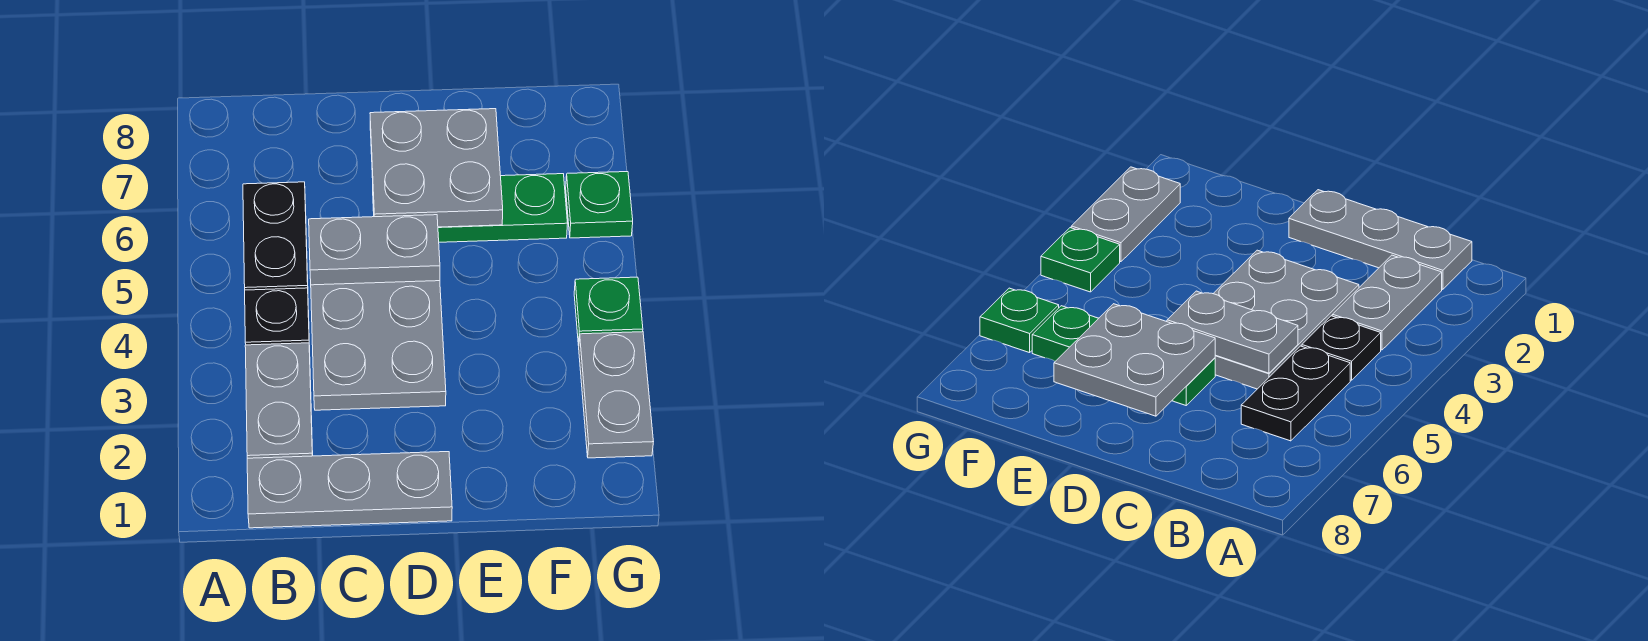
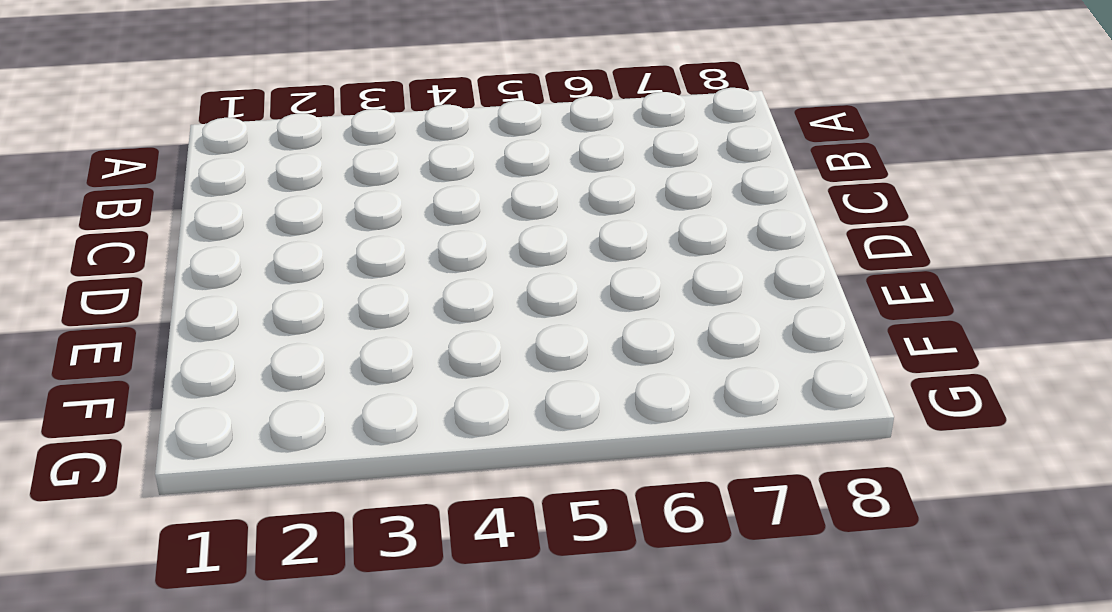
none -> grey 1x3 plate [247,452,452,528]
none -> grey 1x2 plate [245,343,313,458]

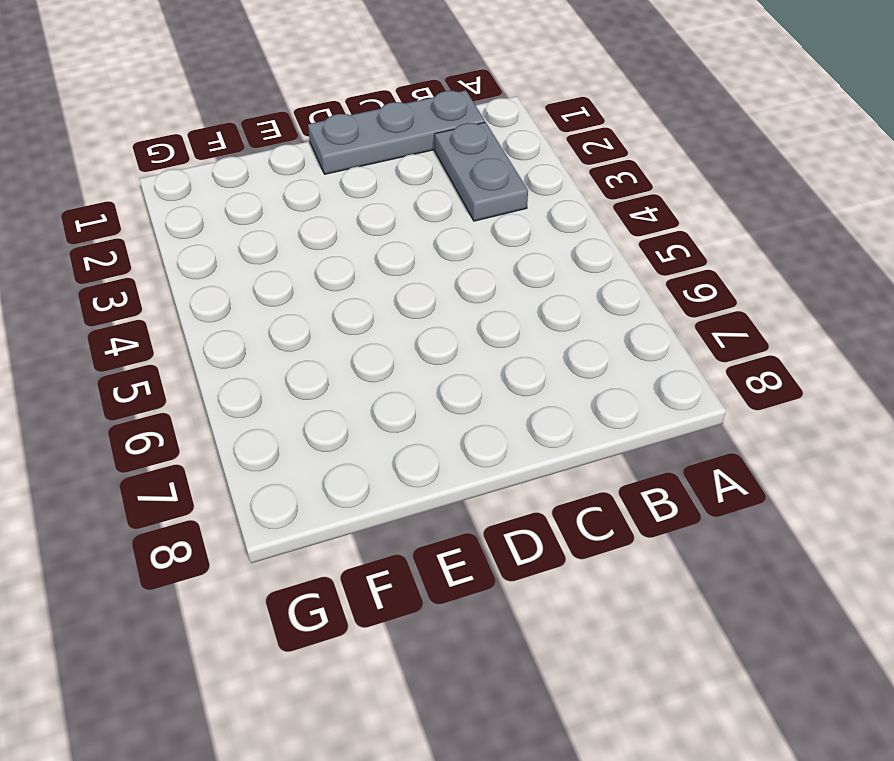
none -> black 1x1 plate [245,288,310,348]
none -> black 1x2 plate [243,182,308,290]

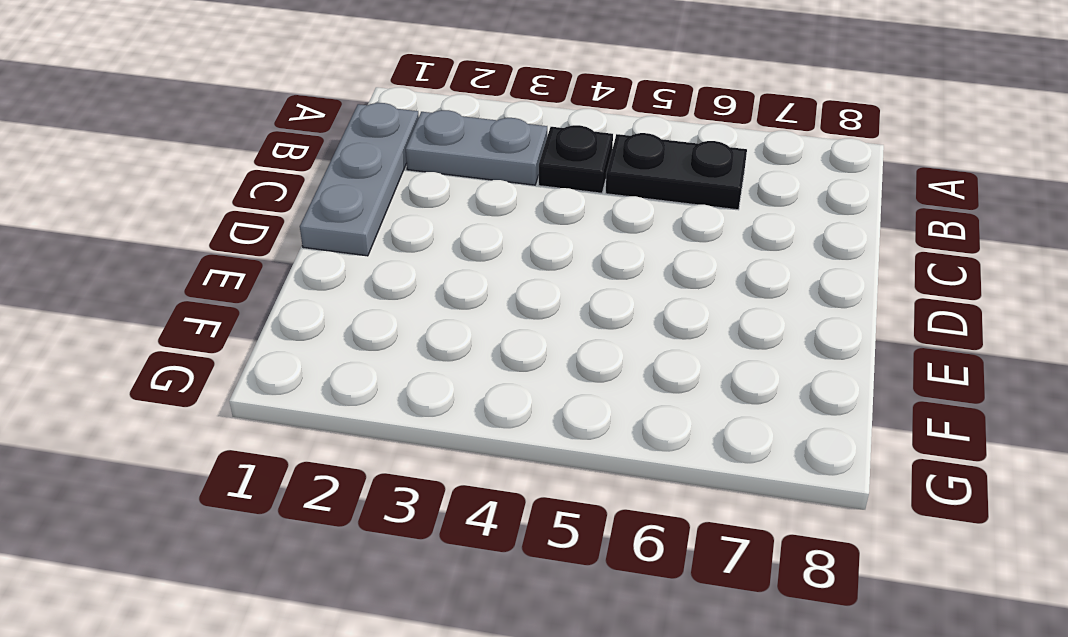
none -> grey 2x3 plate [311,281,446,410]
none -> green 1x3 plate [373,174,568,242]

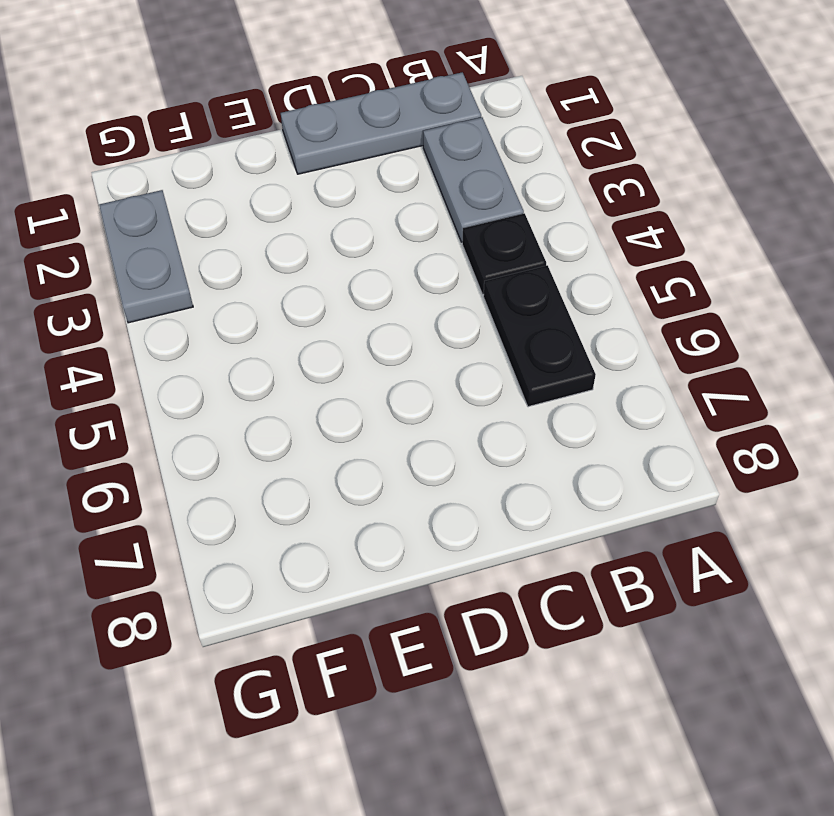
none -> grey 2x3 plate [311,281,446,410]
none -> green 1x3 plate [373,174,568,242]

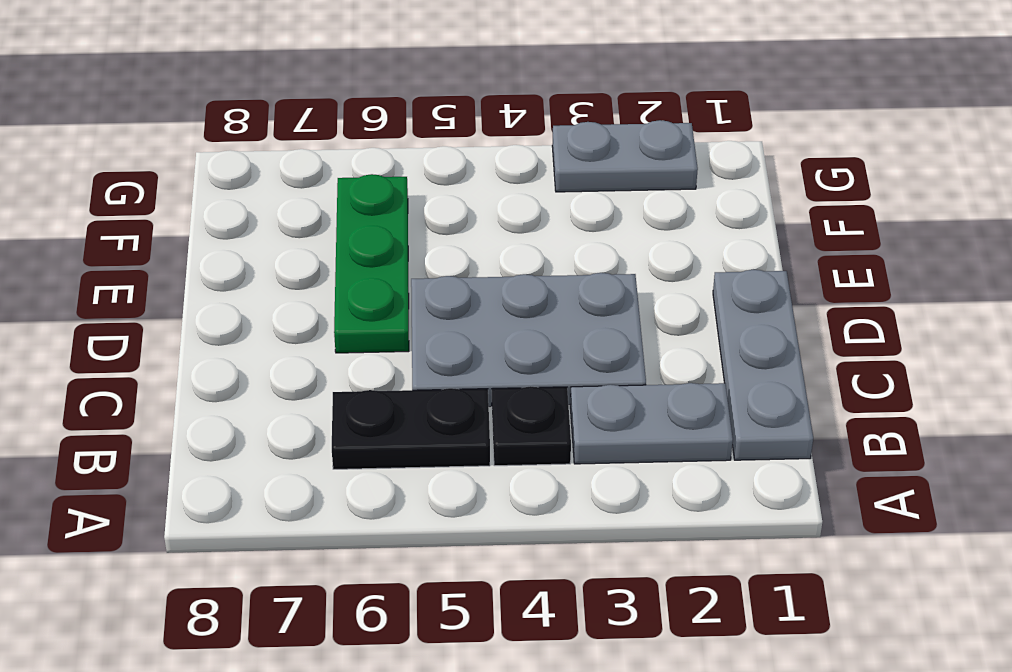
none -> green 1x1 plate [574,277,643,345]
none -> green 1x1 plate [566,172,633,238]

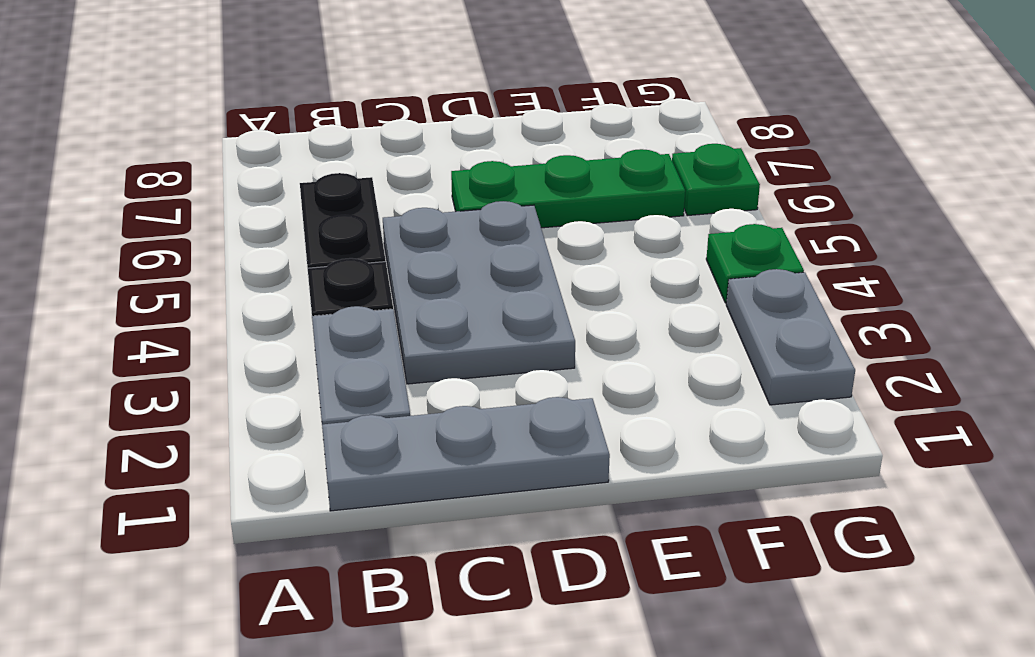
none -> grey 1x2 plate [309,215,440,285]
none -> grey 2x2 plate [370,109,503,227]

